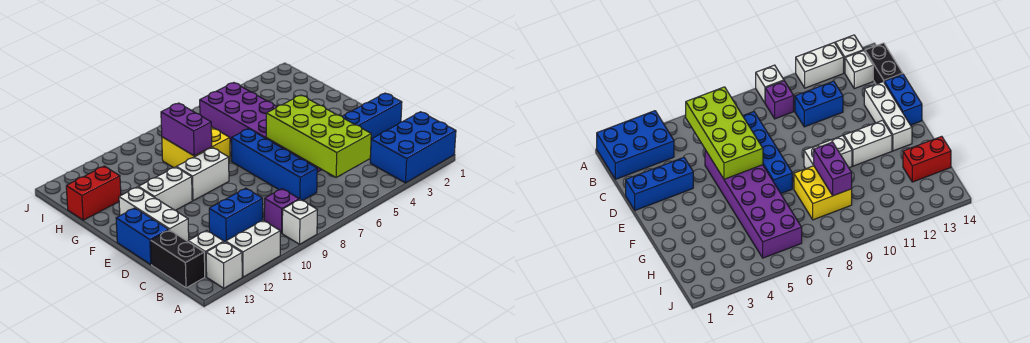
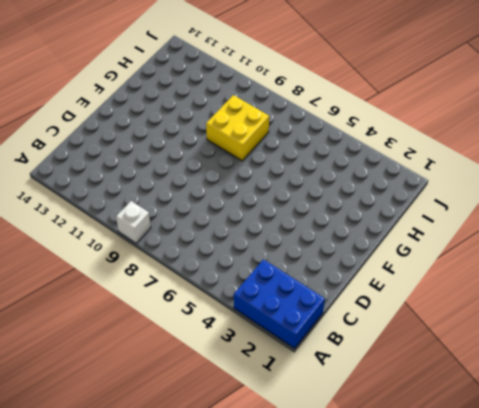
none -> white 1x2 brick [226,220,280,277]
none -> white 1x1 brick [206,242,242,288]
none -> purple 1x1 brick [264,189,299,233]

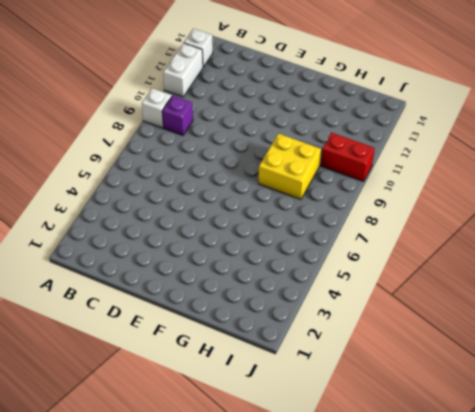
red 1x2 brick [321,133,374,181] -> red 1x2 brick turned to [66,166,121,220]
none -> blue 2x3 brick [370,112,456,183]
none -> white 1x1 brick [188,230,224,276]
none -> black 1x2 brick [151,230,205,288]

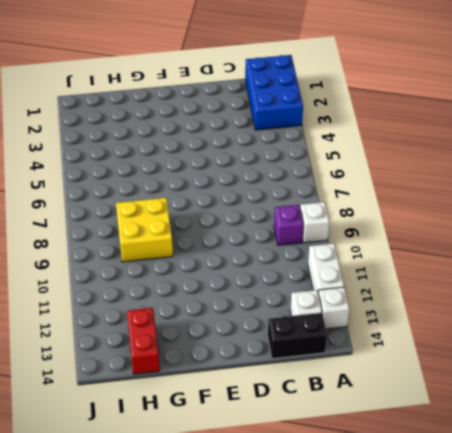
none -> blue 1x4 brick [232,129,317,201]
none -> blue 1x2 brick [209,188,263,242]
none -> blue 1x3 brick [342,93,402,139]

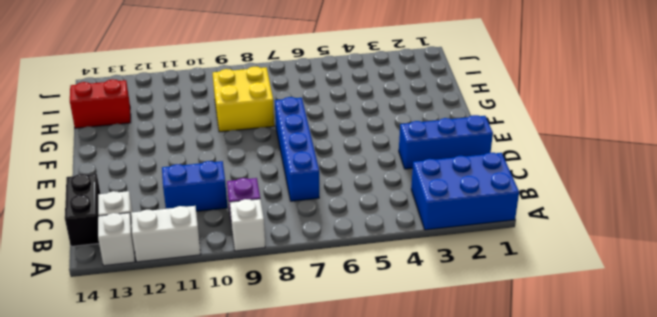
none -> purple 2x6 brick [200,83,322,172]
none -> white 1x3 brick [119,187,189,241]
none -> blue 1x2 brick [116,208,168,264]

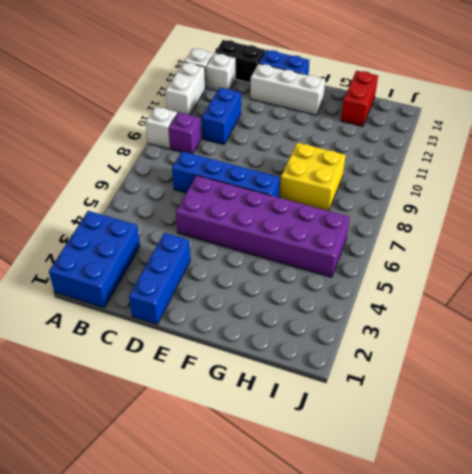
none -> white 1x2 brick [177,148,229,201]
none -> white 1x2 brick [138,167,192,210]
none -> lime 2x4 brick [266,95,371,177]

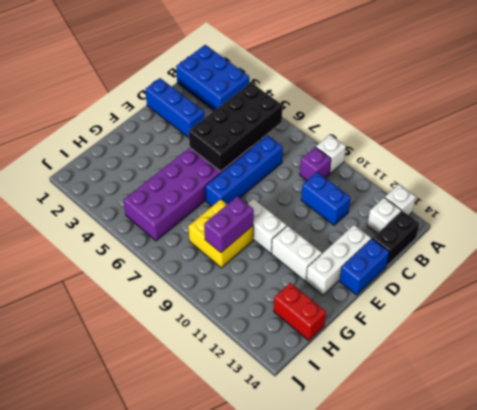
black 2x4 brick [189,83,283,172] -> lime 2x4 brick [266,95,371,177]
none -> white 1x2 brick [226,220,280,277]

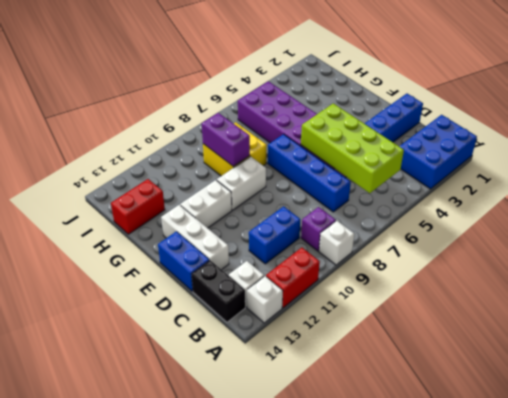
red 1x2 brick [266,248,320,308] -> white 1x2 brick [226,220,280,277]

